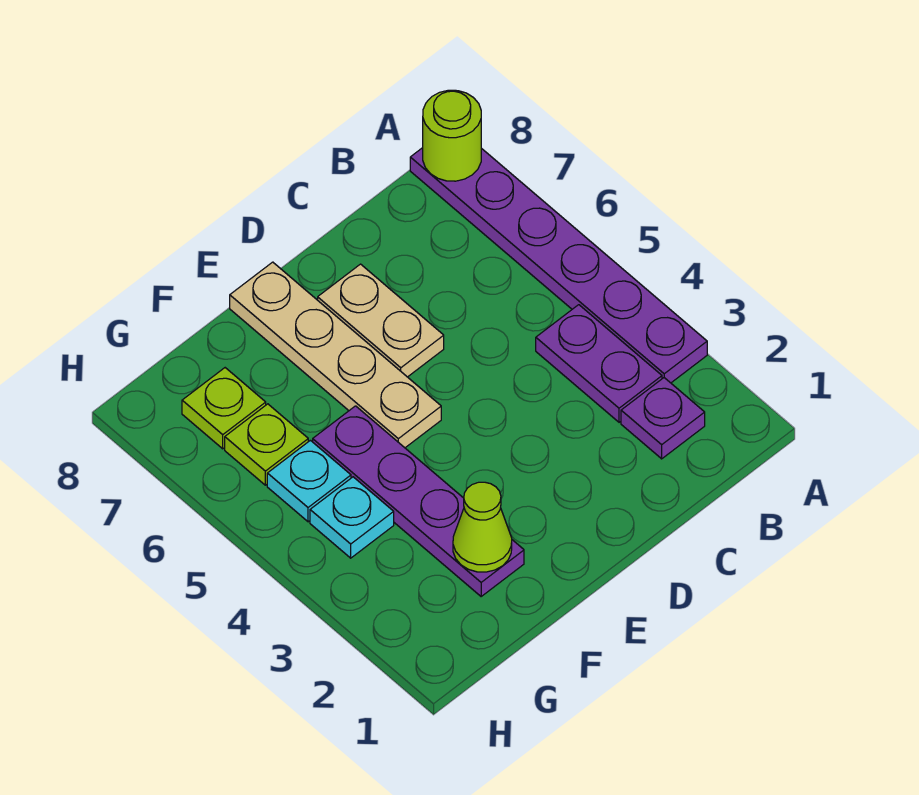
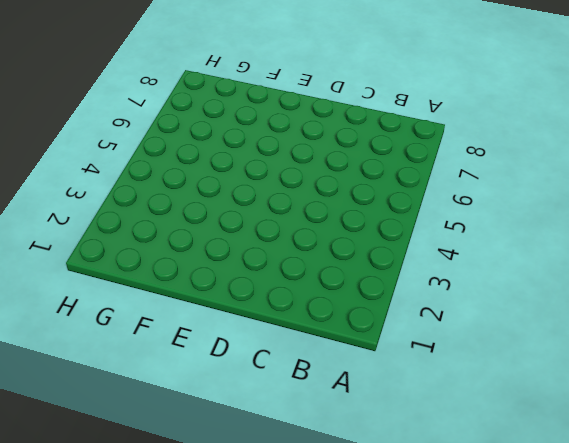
none -> purple 1x6 plate [410,148,707,383]
none -> purple 1x1 plate [621,378,705,459]
none -> purple 1x2 plate [536,305,662,422]

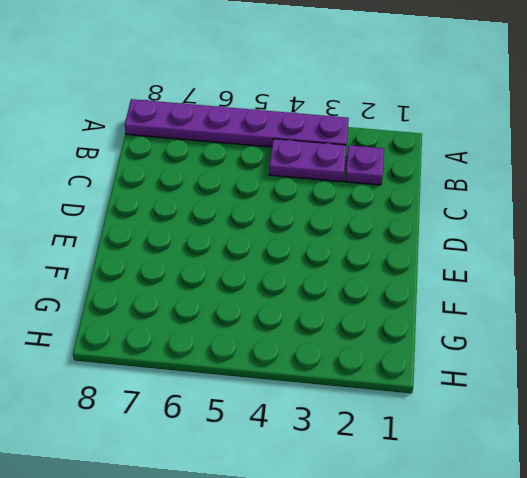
none -> tan 1x2 plate [318,264,444,377]
none -> tan 1x4 plate [230,262,441,448]
none -> purple 1x4 plate [313,406,524,596]

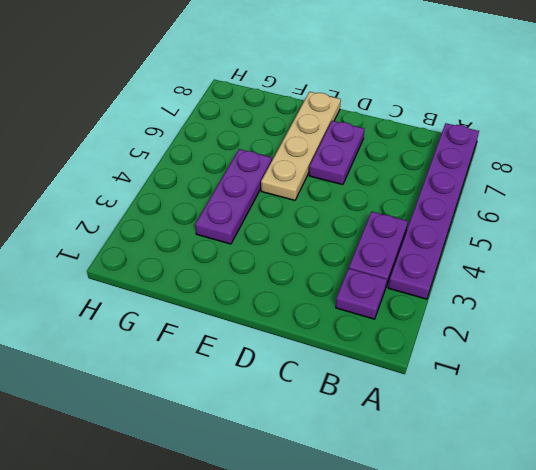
purple 1x2 plate [309,121,364,185] -> tan 1x2 plate [318,264,444,377]
purple 1x3 plate [195,149,272,244] -> purple 1x4 plate [313,406,524,596]
none -> cyan 1x1 plate [310,477,394,558]
none -> cyan 1x1 plate [267,440,351,522]
none -> lime 1x1 plate [225,404,308,485]

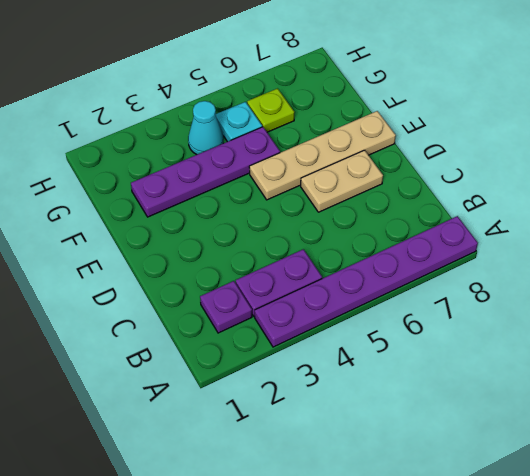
cyan 1x1 cone [188,101,223,154] -> cyan 1x1 plate [310,477,394,558]
none -> lime 1x1 plate [182,368,266,449]
none -> lime 1x1 round brick [423,90,481,181]
none -> lime 1x1 cone [453,482,512,572]

